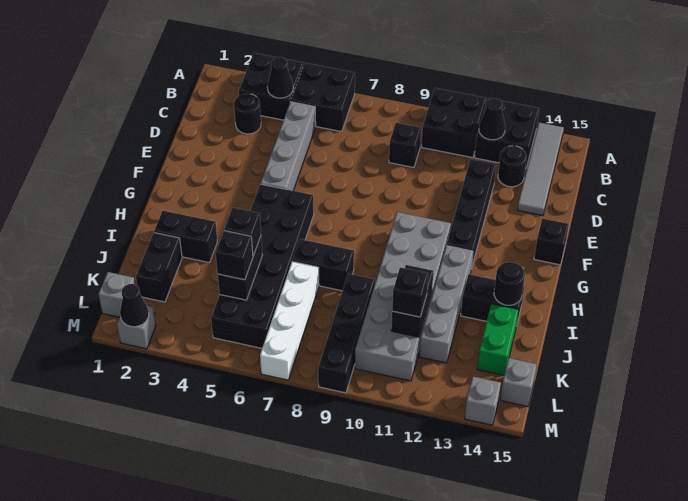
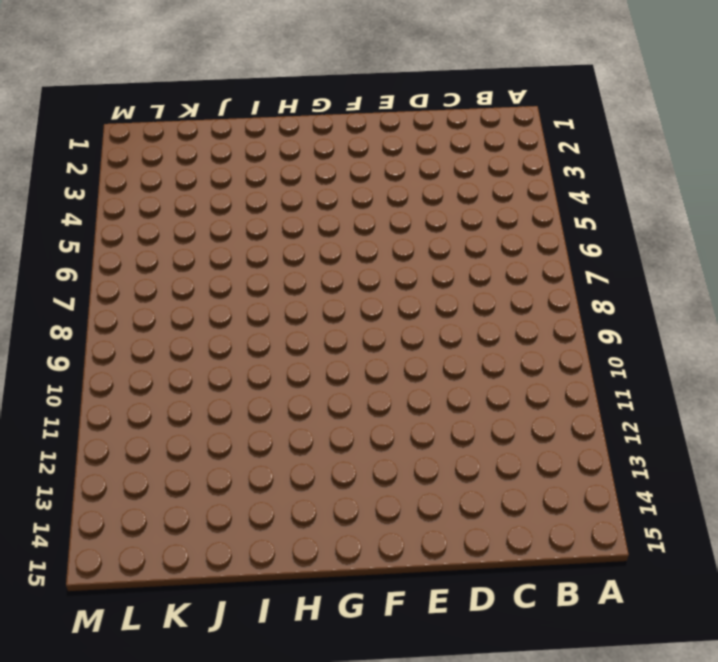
none -> black 2x2 brick [239,53,303,120]
none -> black 2x2 brick [291,63,355,132]
none -> black 2x2 brick [422,88,486,158]
none -> black 2x2 brick [474,98,539,168]

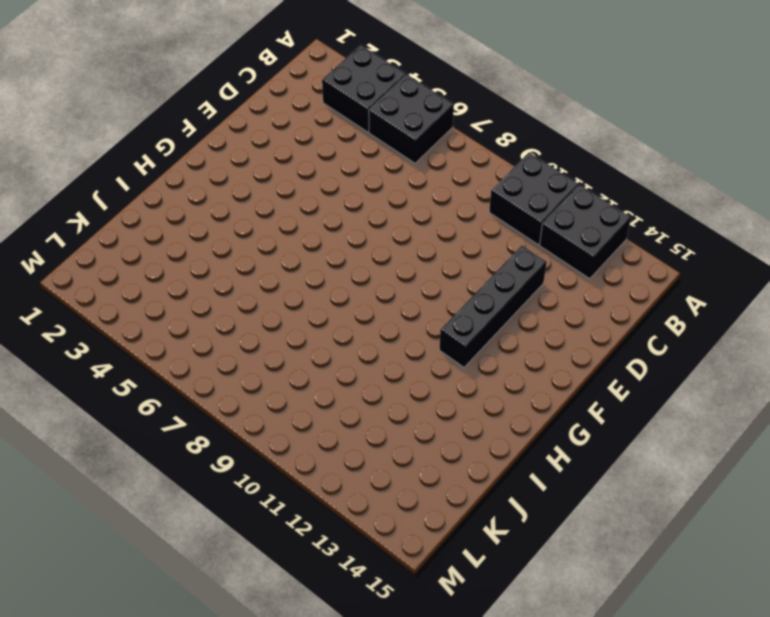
none -> grey 1x4 tile [517,123,564,216]
none -> black 1x1 round brick [234,94,261,134]
none -> grey 1x4 brick [261,102,316,191]
none -> black 1x1 brick [389,123,421,168]

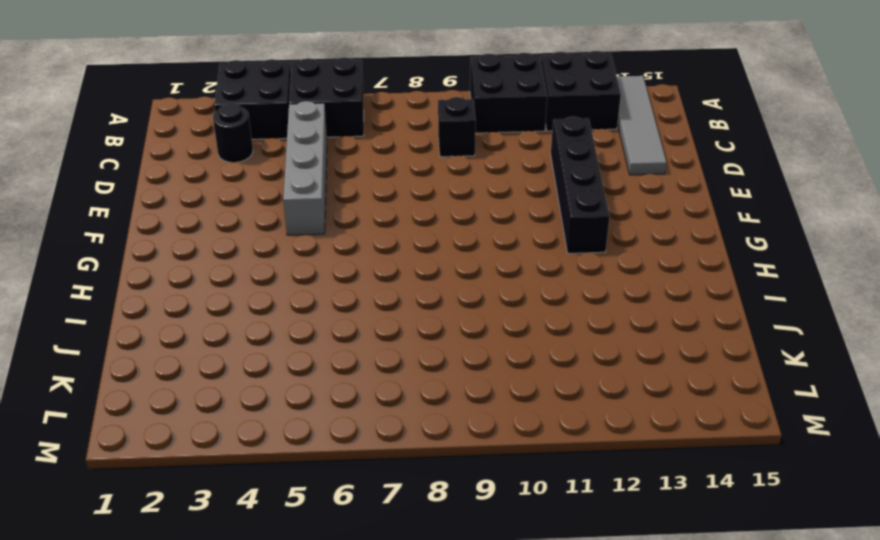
none -> black 1x1 round brick [498,146,527,187]
none -> black 1x1 brick [534,218,569,265]
none -> black 2x6 brick [211,184,314,348]
none -> grey 2x6 brick [355,212,451,381]

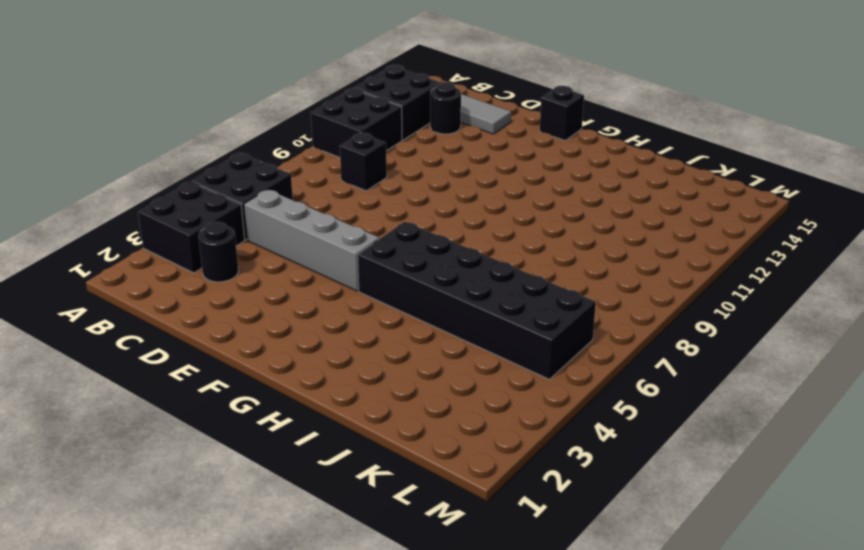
none -> black 1x4 brick [446,159,496,268]
none -> grey 2x6 brick [355,212,451,381]
none -> grey 1x4 brick [419,246,473,363]
none -> black 1x2 brick [154,211,217,263]

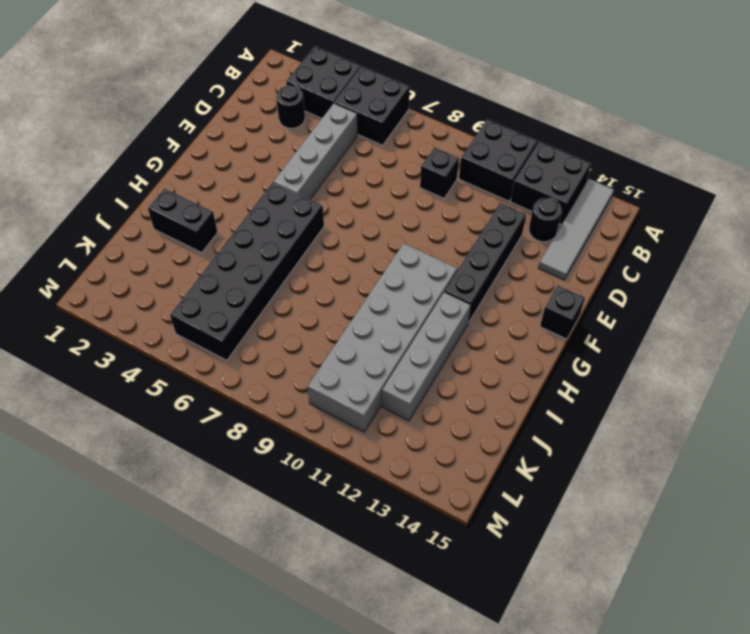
none -> black 1x2 brick [292,239,354,291]
none -> black 1x2 brick [461,274,524,326]
none -> black 1x2 brick [136,233,182,302]
none -> white 1x4 brick [260,262,319,380]

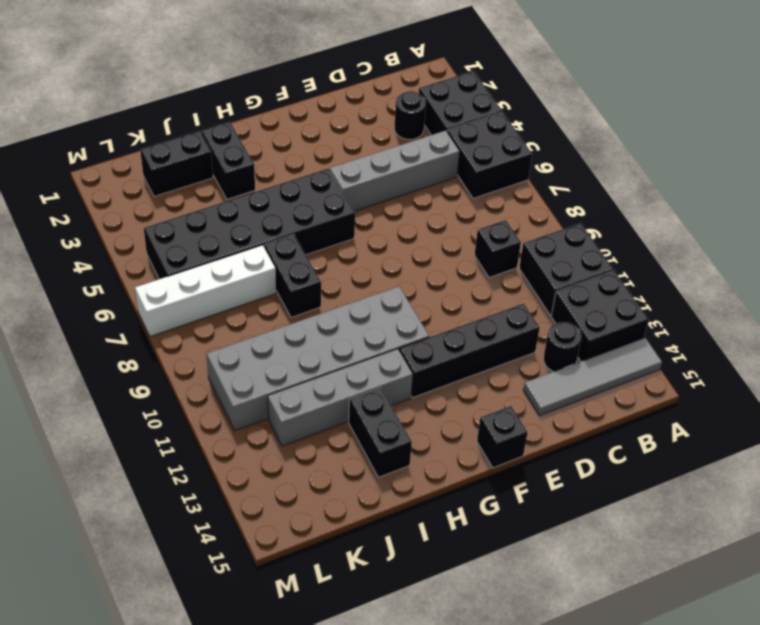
none -> black 1x4 brick [318,274,375,393]
none -> green 1x2 brick [477,304,519,375]
none -> grey 1x1 brick [99,272,135,317]
none -> grey 1x1 brick [500,358,537,407]

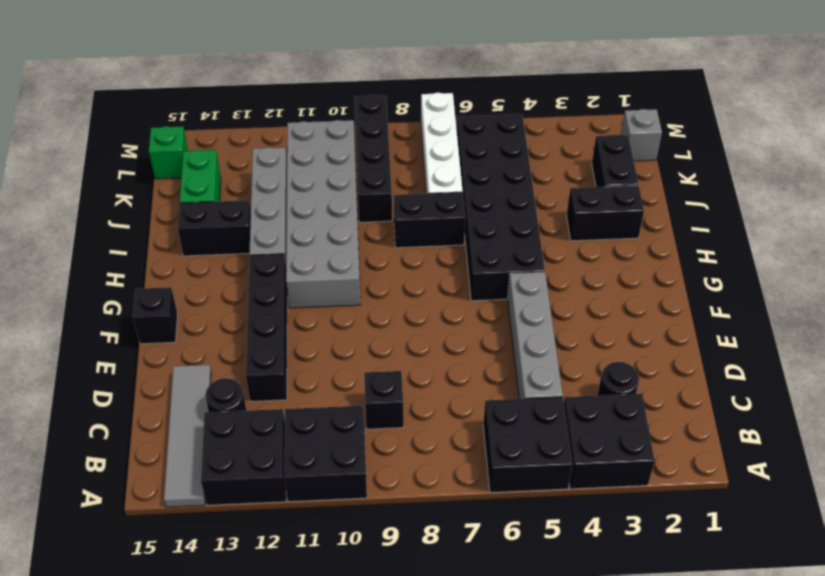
green 1x1 brick [149,126,188,179] -> grey 1x1 brick [500,358,537,407]
none -> grey 1x1 brick [117,306,156,349]
none -> grey 1x1 brick [465,377,501,425]
none -> black 1x1 cone [267,57,293,98]
none -> black 1x1 cone [479,98,505,140]

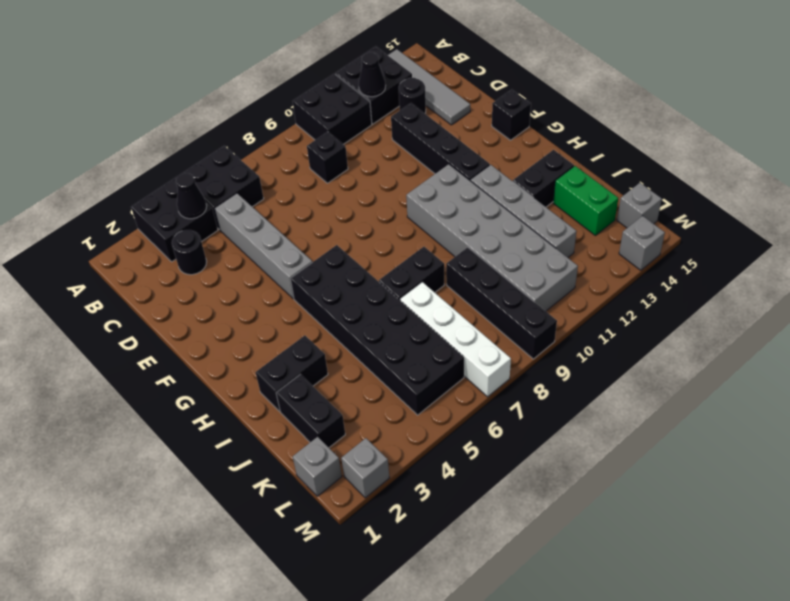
none -> black 1x1 round brick [494,262,525,305]
none -> black 1x2 brick [218,236,262,300]
none -> black 1x2 brick [391,265,433,337]
none -> black 1x1 cone [120,284,149,327]

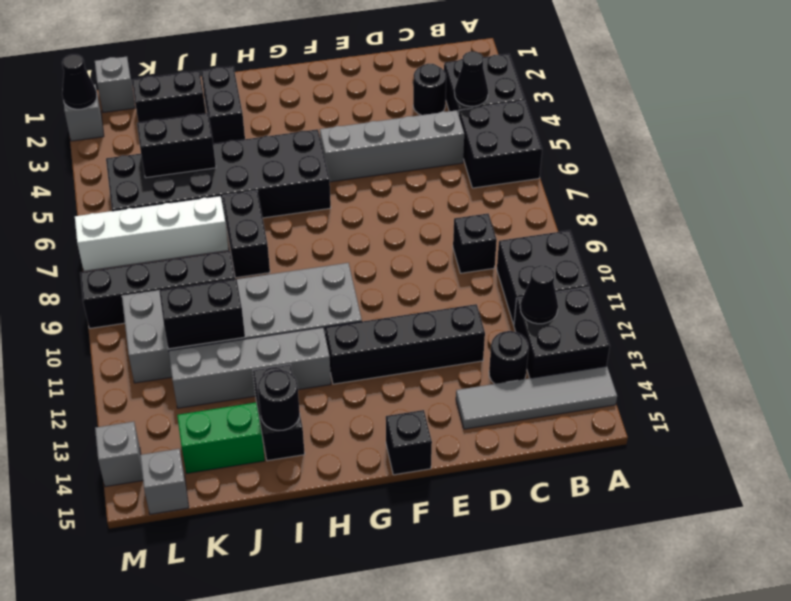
none -> black 1x1 brick [224,208,261,256]
none -> black 1x1 brick [216,231,253,280]
none -> black 1x1 brick [392,267,428,317]

